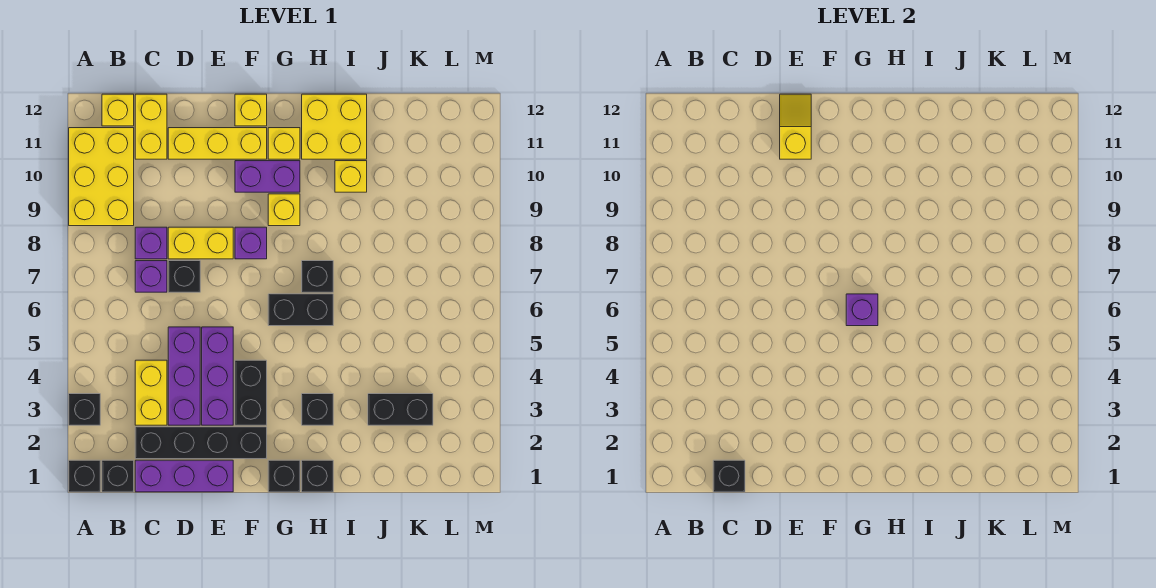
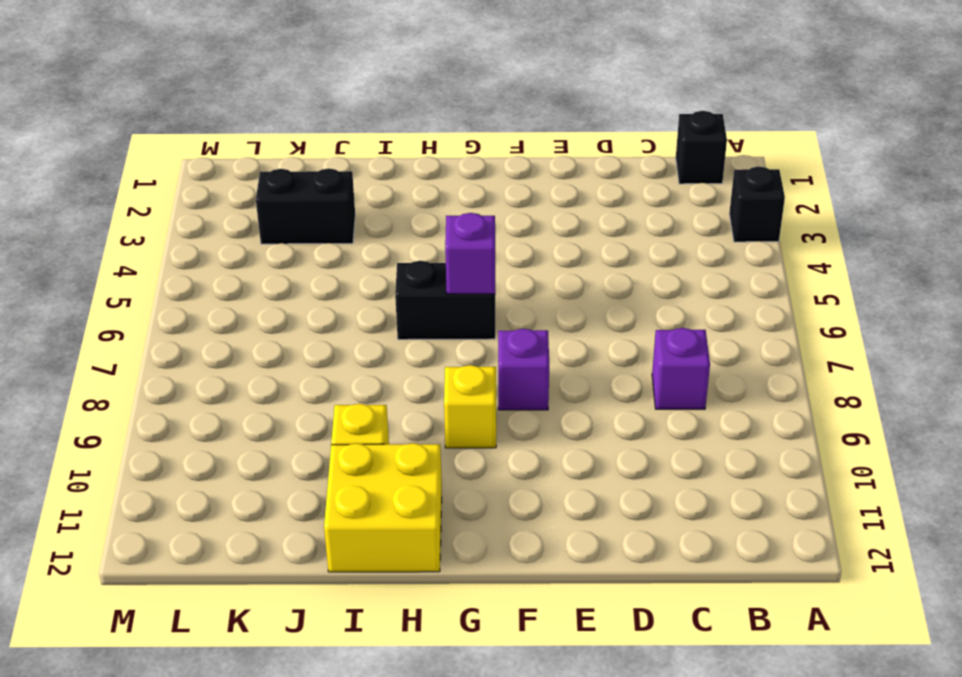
none -> black 1x1 brick [69,460,100,492]
none -> yellow 2x3 brick [69,128,134,226]
none -> yellow 1x1 brick [102,94,134,126]
none -> purple 1x3 brick [135,460,233,492]

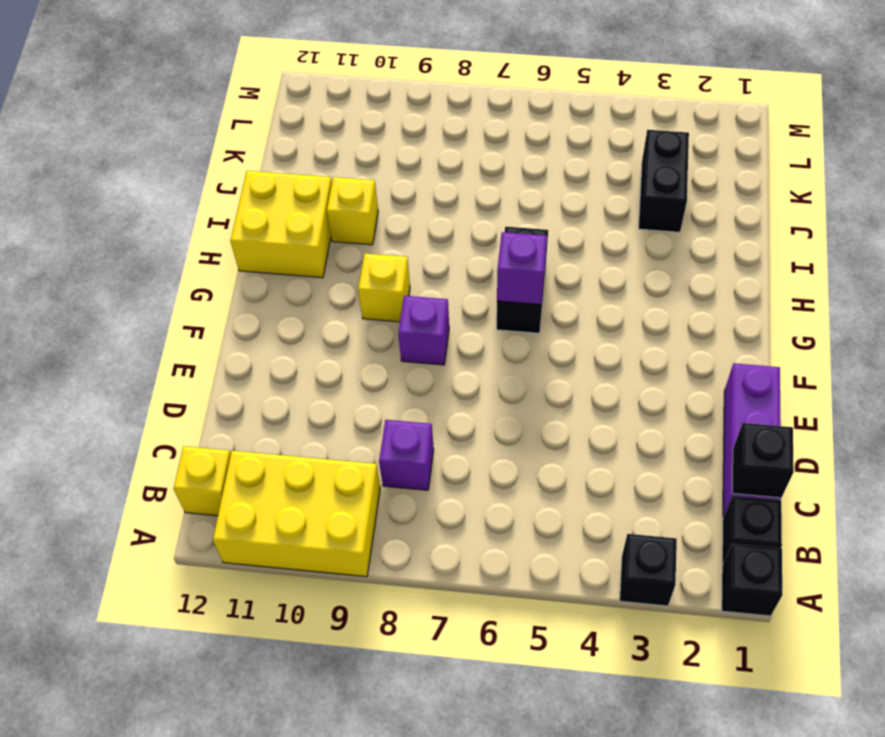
none -> black 1x4 brick [135,427,267,459]
none -> yellow 1x2 brick [135,360,167,425]
none -> purple 1x1 brick [135,261,167,292]
none -> yellow 1x2 brick [135,94,167,159]

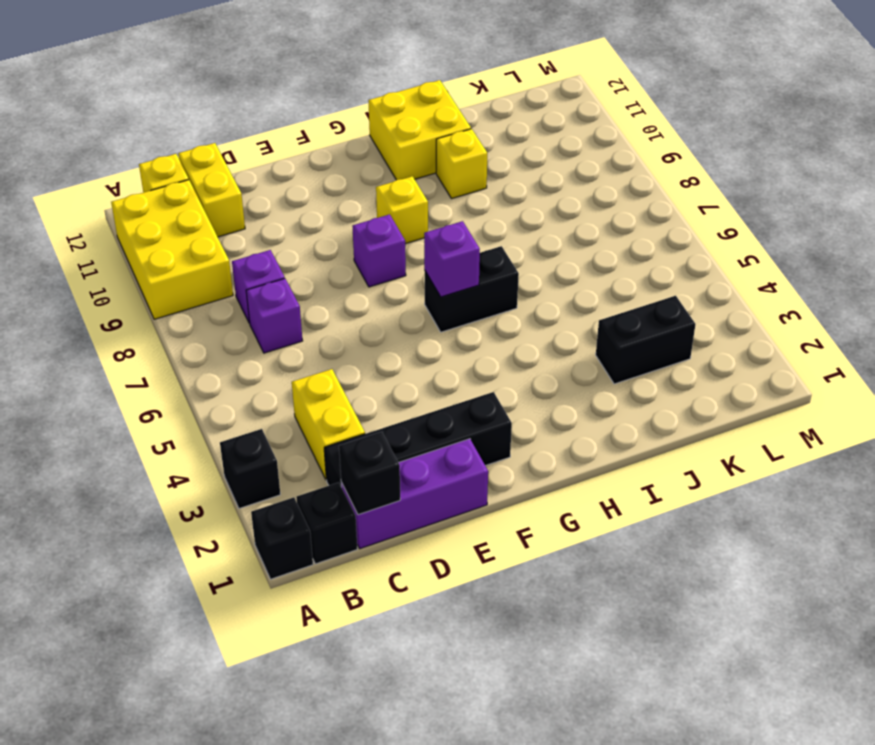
none -> purple 1x3 brick [168,327,200,425]
none -> black 1x1 brick [168,261,200,292]
none -> yellow 1x2 brick [168,227,233,259]
none -> yellow 1x3 brick [168,128,267,159]

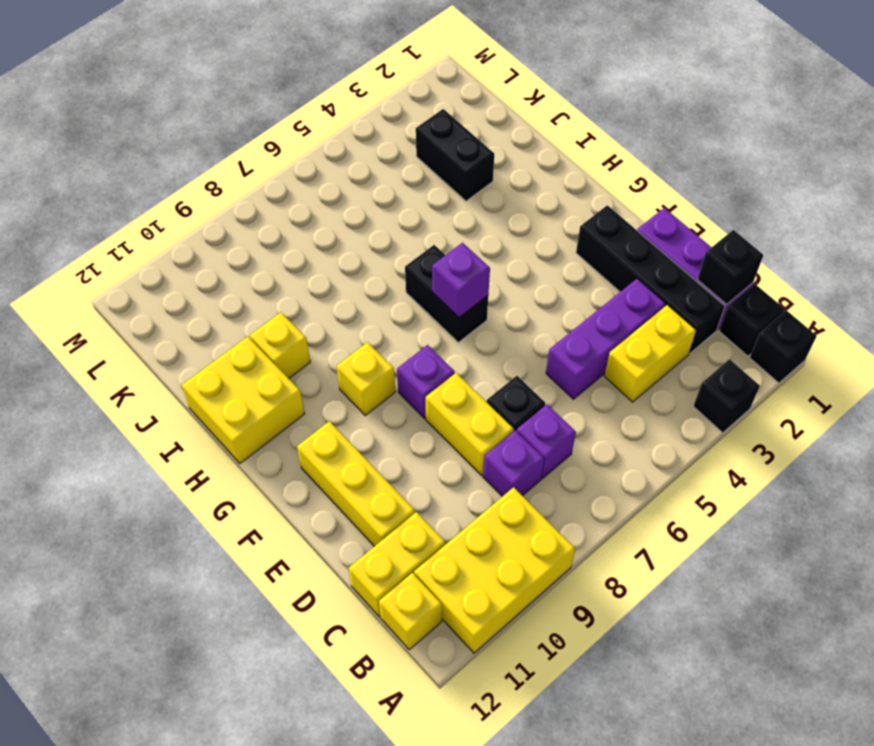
none -> purple 1x3 brick [202,327,233,425]
none -> black 1x2 brick [235,360,267,425]
none -> purple 1x2 brick [235,161,300,192]
none -> yellow 1x1 brick [235,94,267,126]

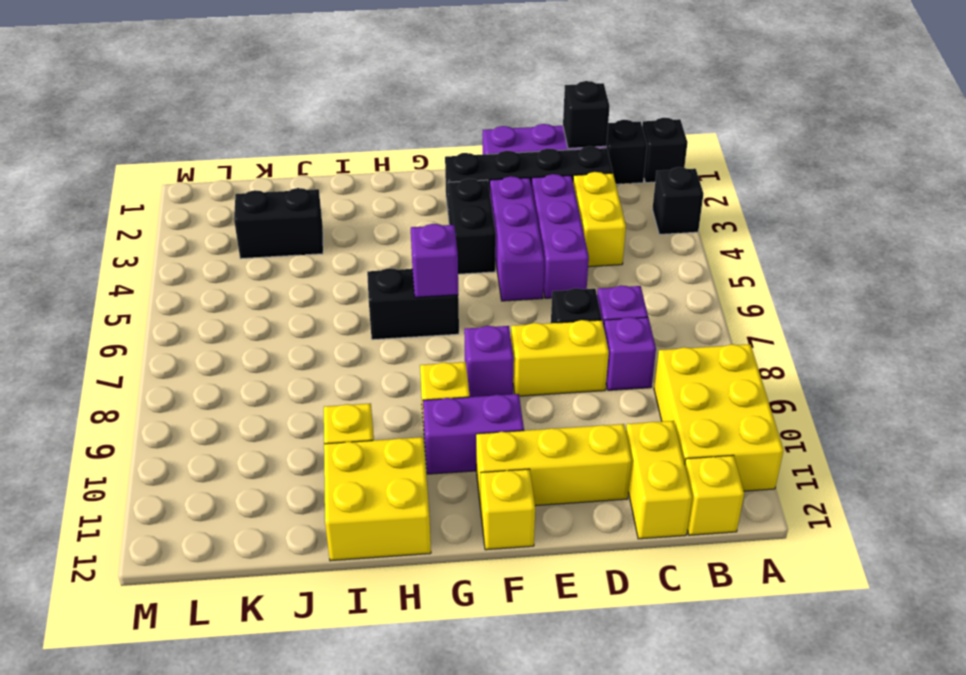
none -> black 1x1 brick [268,460,300,492]
none -> yellow 1x1 brick [268,128,300,159]
none -> black 1x1 brick [302,460,333,492]
none -> black 1x1 brick [302,394,333,425]

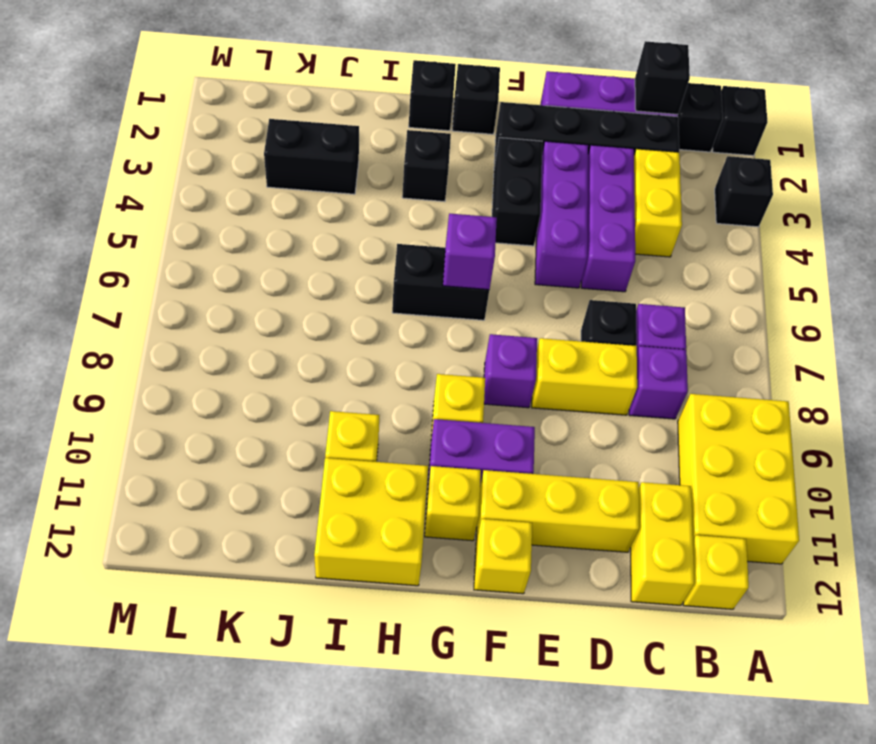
none -> black 1x1 brick [302,261,333,292]
none -> yellow 1x2 slope [780,94,811,159]

